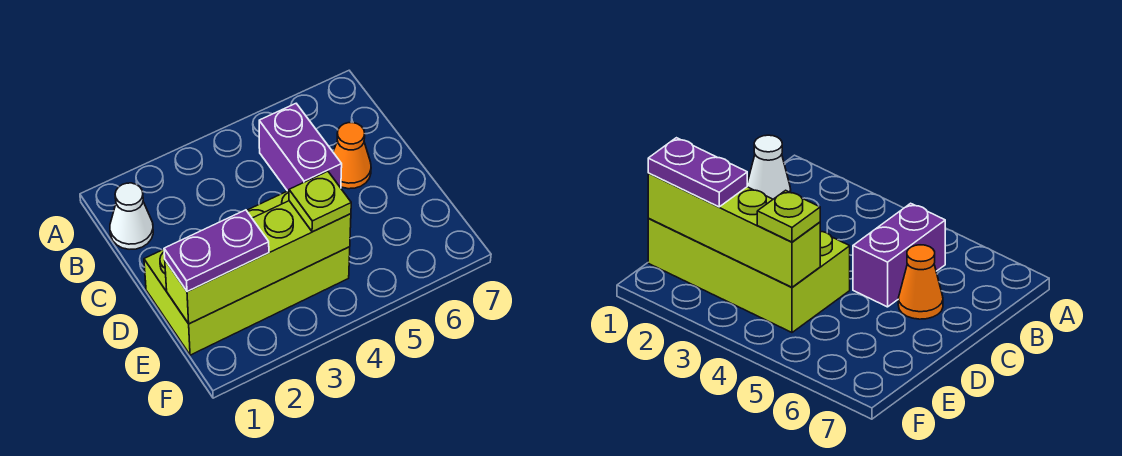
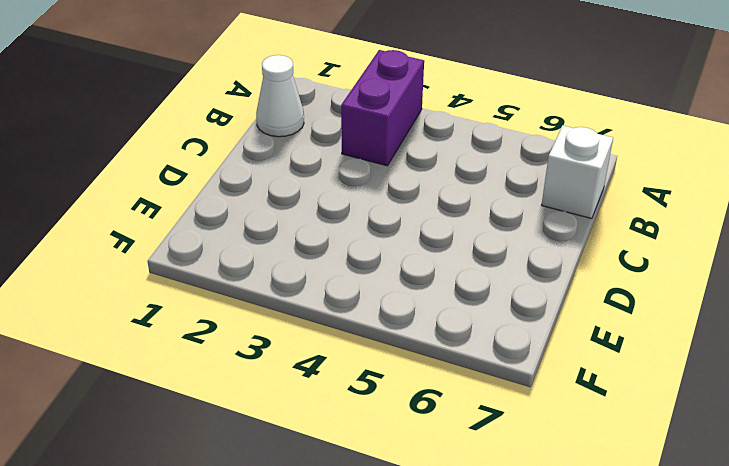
purple 1x2 brick [341,50,424,166] -> purple 1x2 brick moved to [259,104,342,191]
white 1x1 brick [542,125,613,219] -> none
none -> orange 1x1 cone [333,123,371,189]
none -> lime 2x4 brick [144,191,350,355]

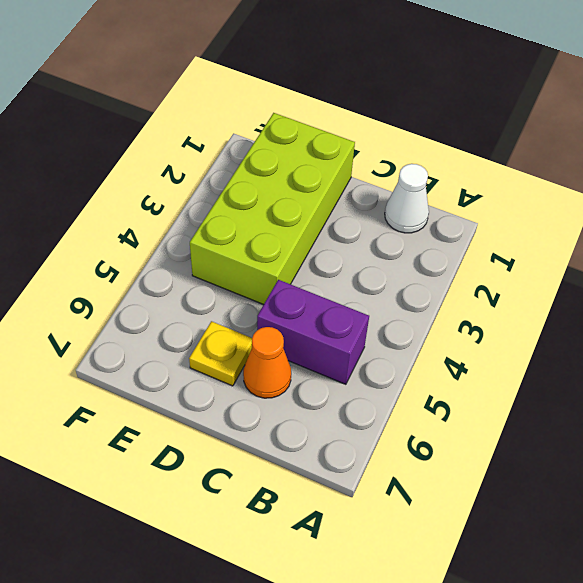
yellow 1x1 plate [189,321,252,386] -> none
none -> lime 1x4 brick [165,201,351,324]
none -> purple 1x2 plate [164,210,269,292]

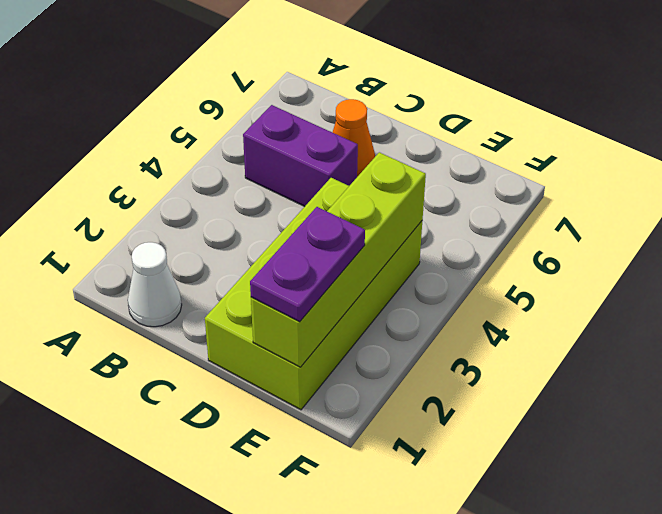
none -> lime 1x1 plate [289,171,351,232]

